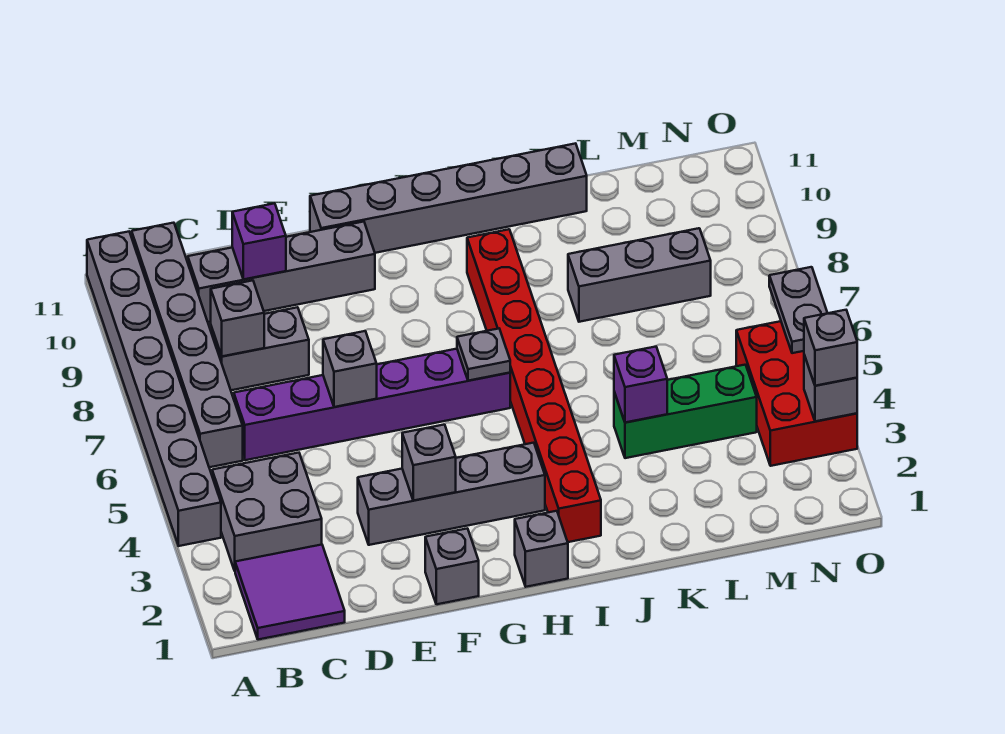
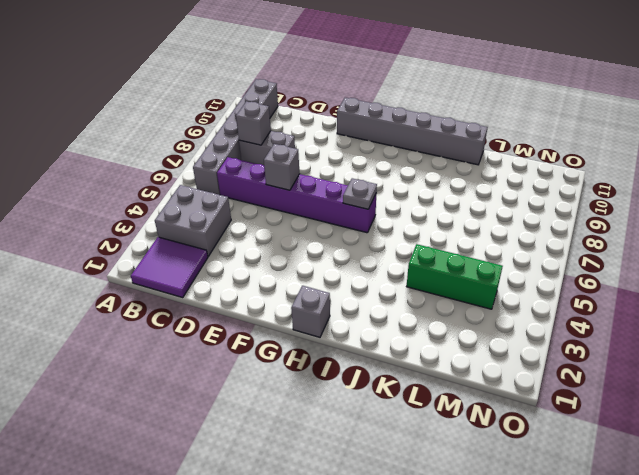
none -> grey 1x8 brick [87,232,221,546]
none -> grey 1x4 brick [188,222,375,322]
none -> grey 1x4 brick [358,443,545,545]

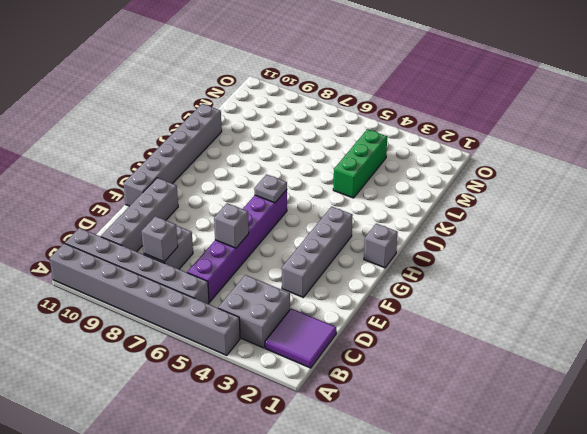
none -> grey 1x1 brick [425,528,479,604]
none -> red 1x8 brick [467,229,601,542]
none -> grey 1x3 brick [568,228,711,322]

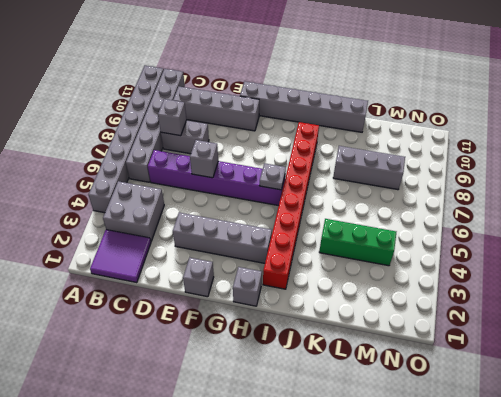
none -> red 2x3 brick [736,321,857,466]
none -> purple 1x1 brick [232,203,286,279]
none -> grey 1x1 brick [402,425,456,501]

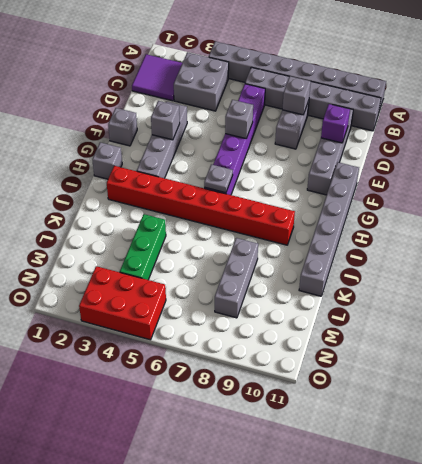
none -> purple 1x1 brick [614,347,667,423]
none -> grey 1x1 brick [804,355,857,421]
none -> grey 1x2 plate [769,267,827,353]

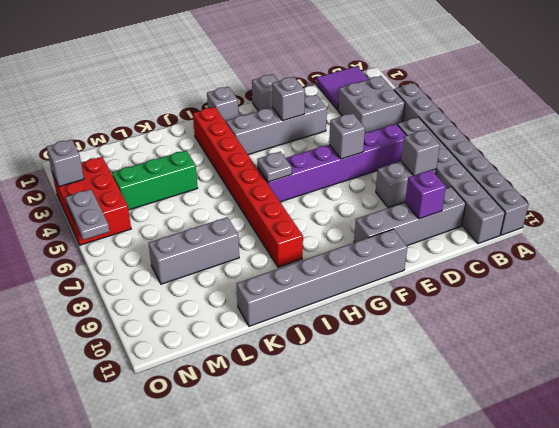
none -> purple 1x1 brick [614,347,667,423]
none -> grey 1x1 brick [804,310,857,386]

